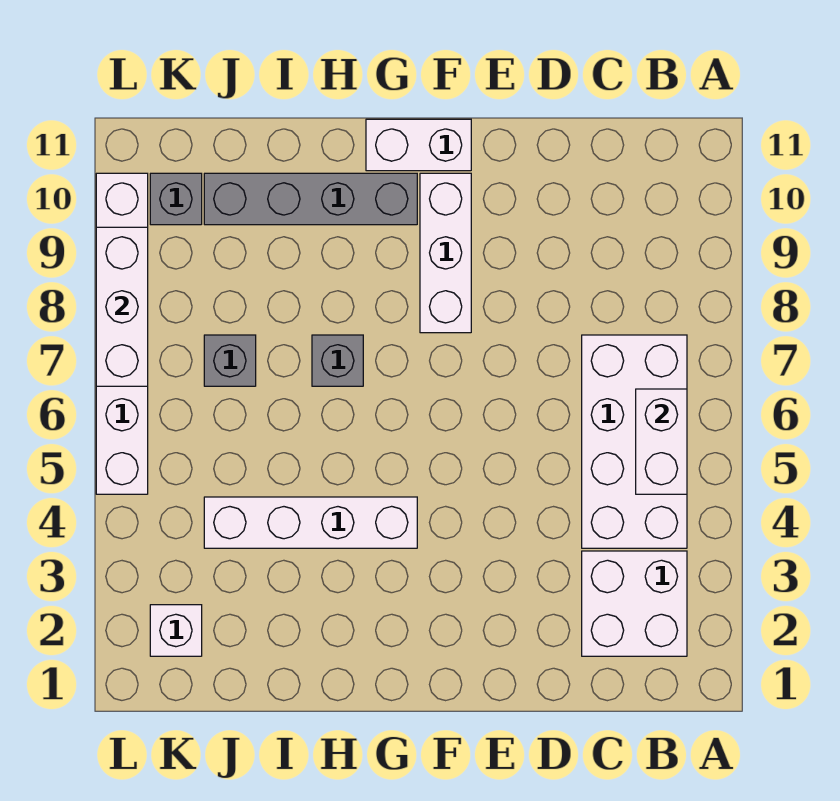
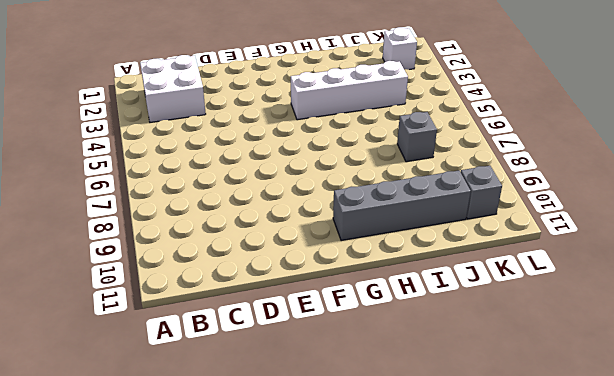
none -> white 2x4 brick [582,335,687,548]
none -> white 1x3 brick [420,173,471,333]
none -> white 1x2 brick [366,119,471,171]

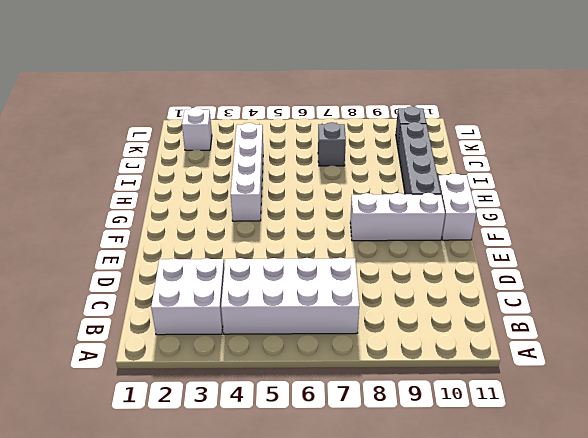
none -> grey 1x1 brick [312,335,363,386]
none -> white 1x6 brick [96,173,148,494]
none -> white 1x2 brick [636,389,687,494]

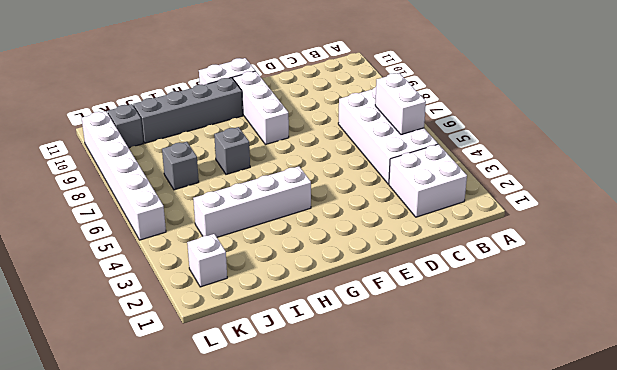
none -> white 1x3 brick [96,227,148,386]

